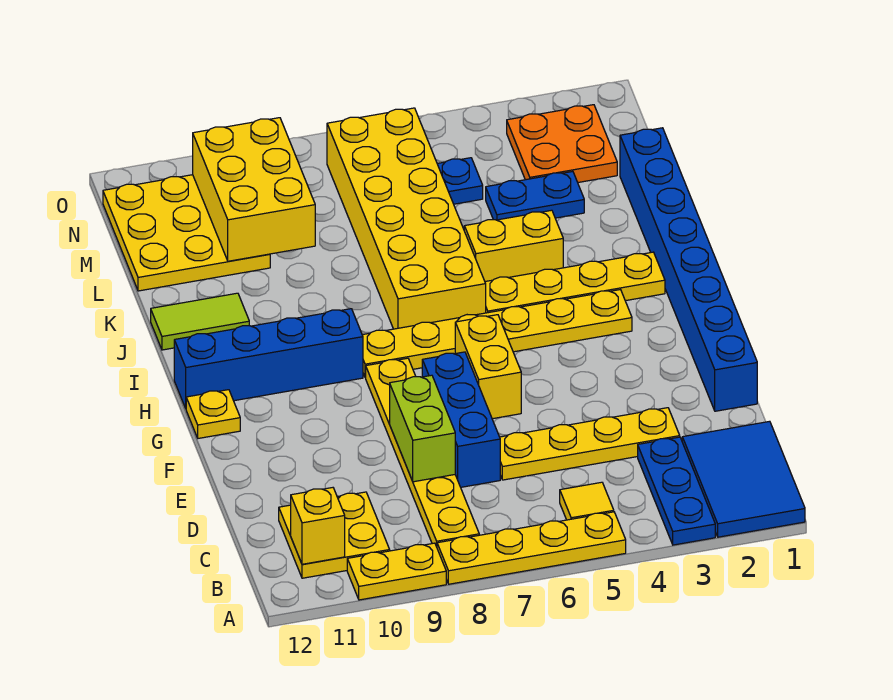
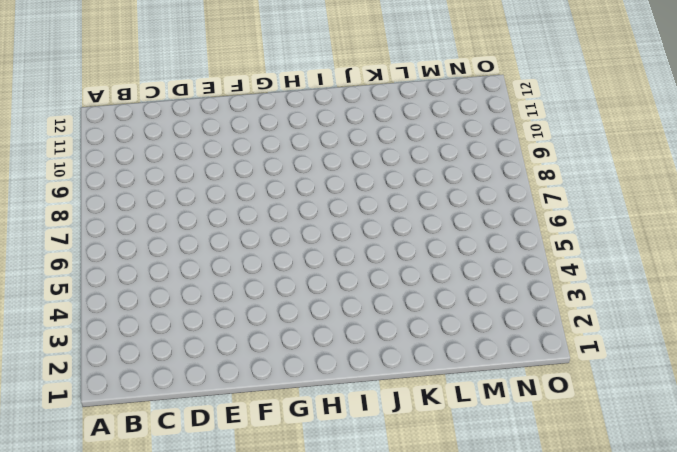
none -> blue 2x3 tile [682,421,805,537]
none -> blue 1x3 plate [638,437,715,545]
none -> yellow 1x4 plate [437,512,626,584]

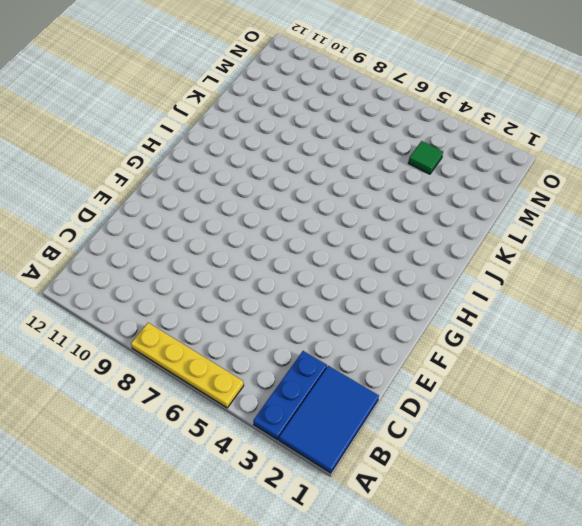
green 1x1 tile [408,141,443,174] -> none
none -> yellow 1x2 plate [347,543,446,600]
none -> yellow 1x1 tile [560,482,614,520]
none -> yellow 1x6 plate [366,358,479,547]

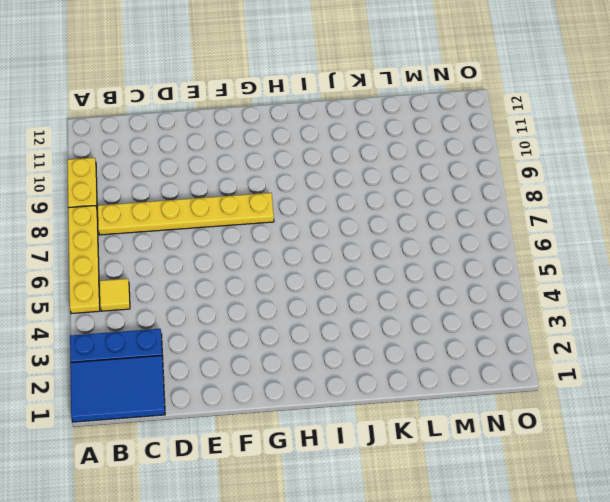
none -> yellow 2x2 plate [279,492,390,578]
none -> yellow 1x4 plate [500,408,680,480]
none -> blue 1x3 brick [422,352,500,487]

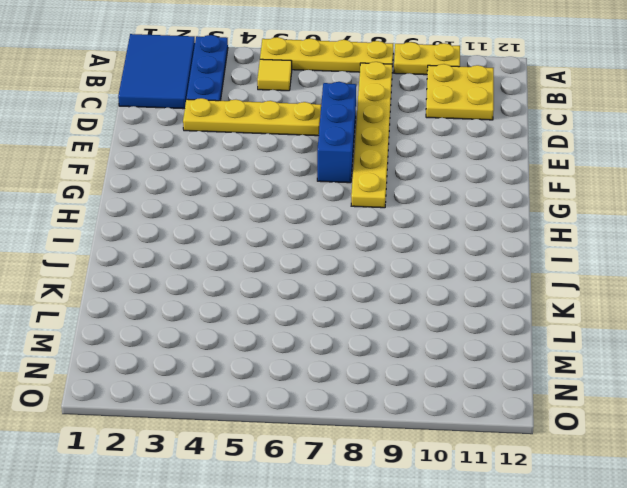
none -> blue 1x8 brick [620,128,757,411]
none -> yellow 1x2 brick [455,315,521,419]
none -> yellow 1x1 plate [186,390,240,438]

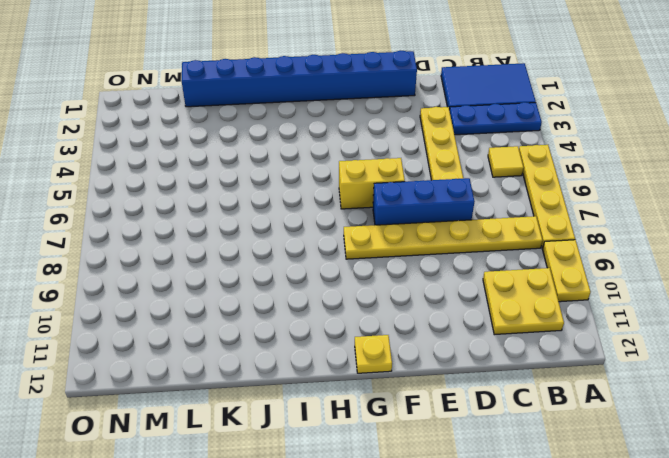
none -> yellow 1x6 plate [362,290,632,378]
none -> blue 1x4 brick [174,309,363,408]
none -> yellow 1x4 plate [485,252,665,313]

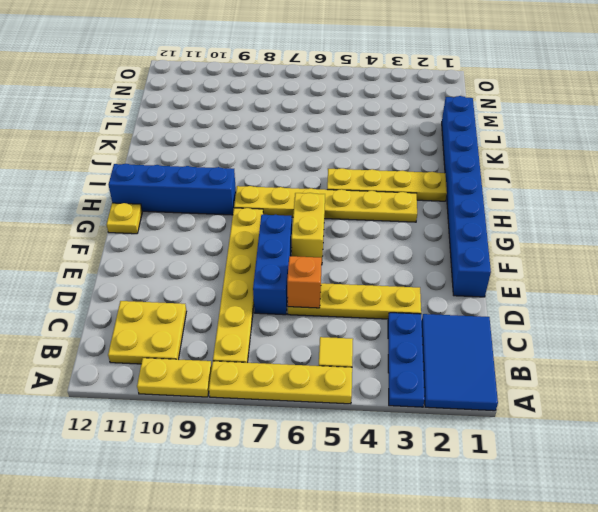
orange 1x1 brick [287,256,322,308] -> none
none -> yellow 2x6 brick [327,108,486,329]
none -> yellow 1x2 brick [464,210,563,281]
none -> lime 1x2 tile [151,293,249,350]

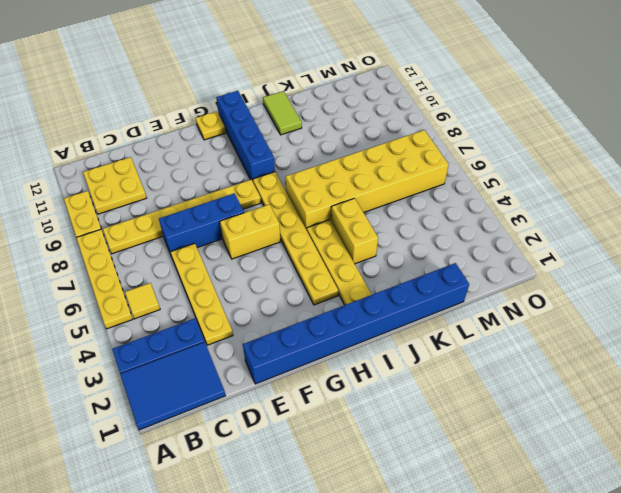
none -> blue 1x2 plate [486,171,584,220]
none -> yellow 3x3 plate [103,175,270,291]
none -> orange 2x2 plate [507,105,617,182]

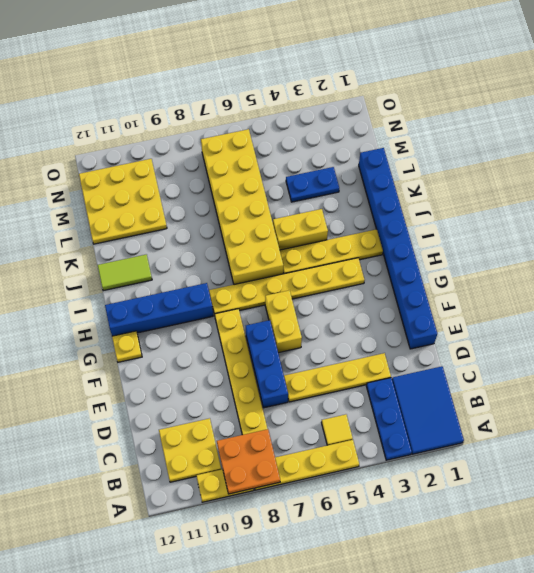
orange 2x2 plate [217,429,280,494] -> orange 2x2 plate moved to [507,105,617,182]
none -> blue 1x1 plate [437,158,483,204]
none -> yellow 1x1 brick [291,488,345,564]
none -> lime 1x2 brick [390,375,455,482]

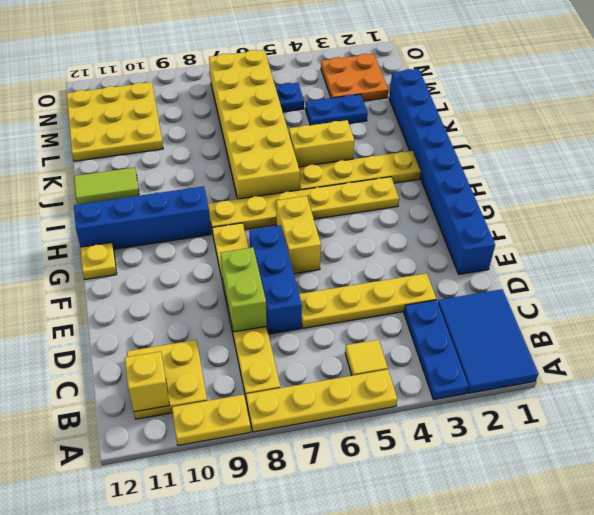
none -> yellow 2x3 brick [193,118,315,261]

